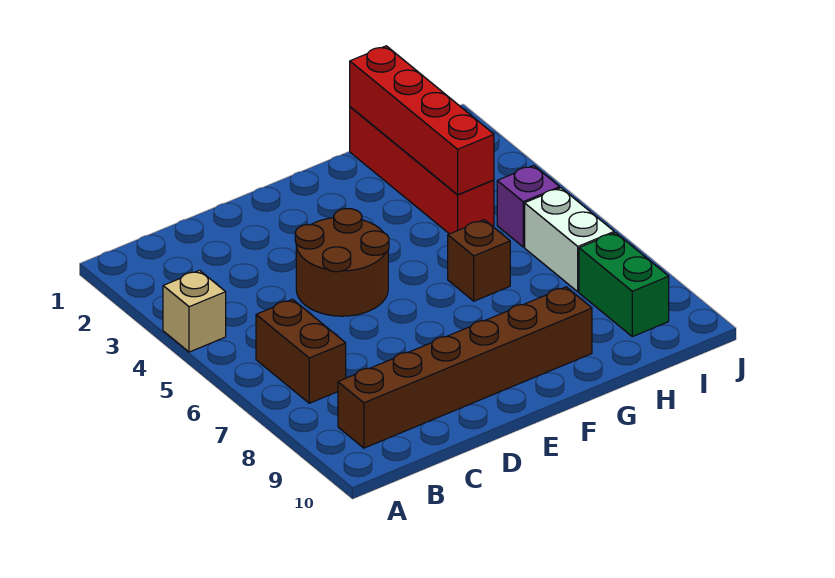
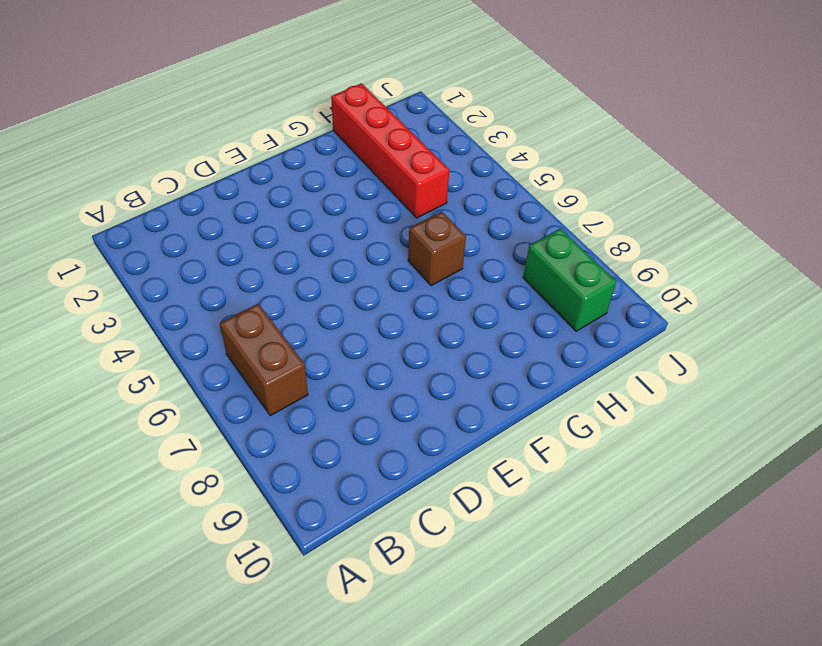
none -> tan 1x1 brick [163,270,226,352]
none -> brown 1x6 brick [338,287,592,448]

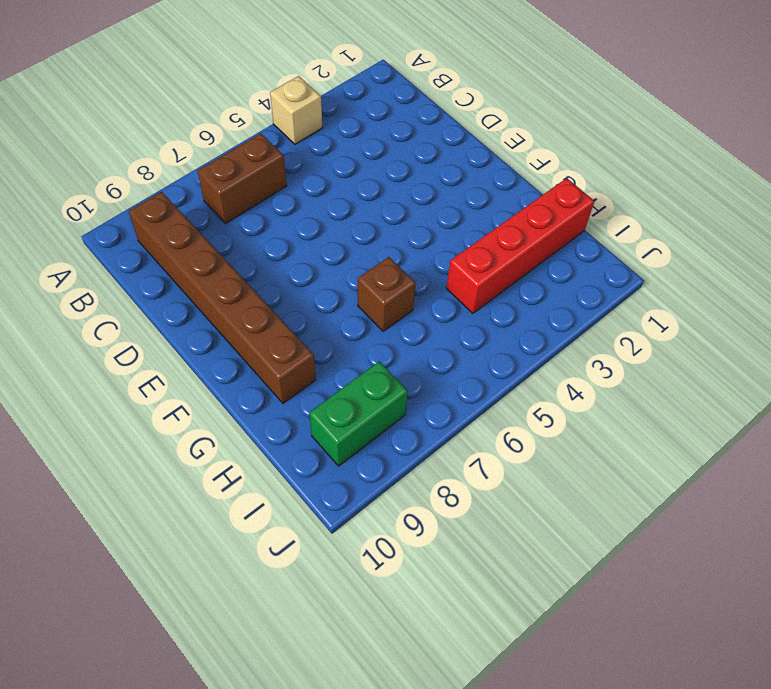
none -> brown 2x2 round brick [295,209,389,316]
none -> purple 1x1 brick [497,165,560,247]

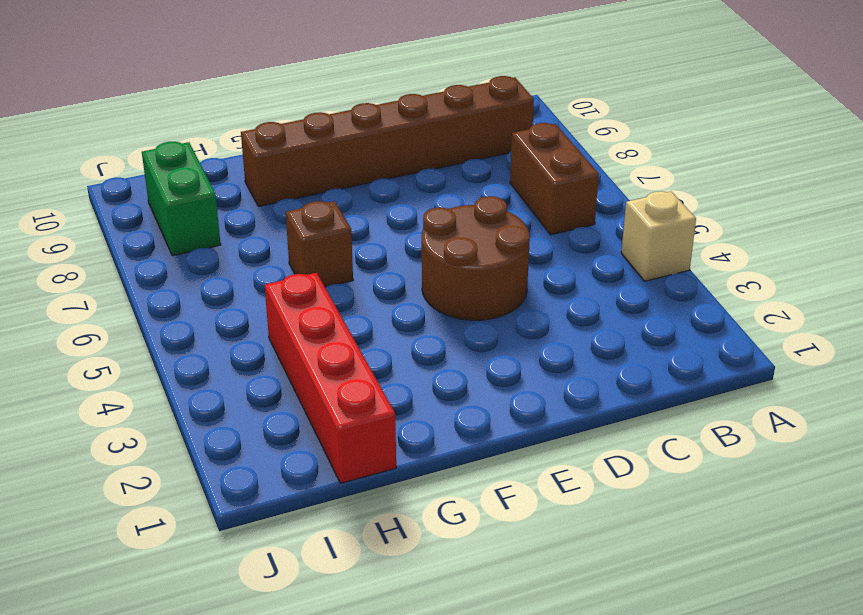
none -> purple 1x1 brick [497,165,560,247]
none -> white 1x2 brick [525,188,614,292]

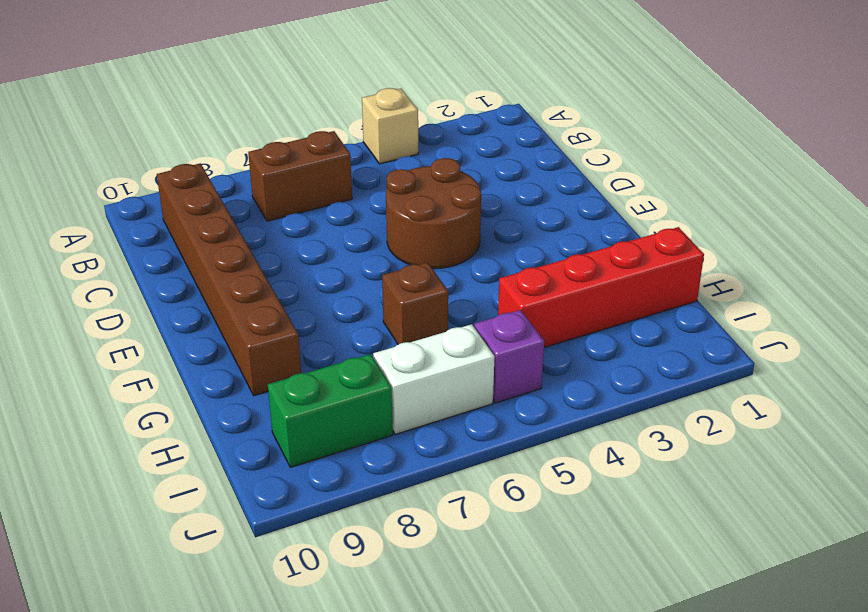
none -> red 1x4 brick [350,46,494,195]

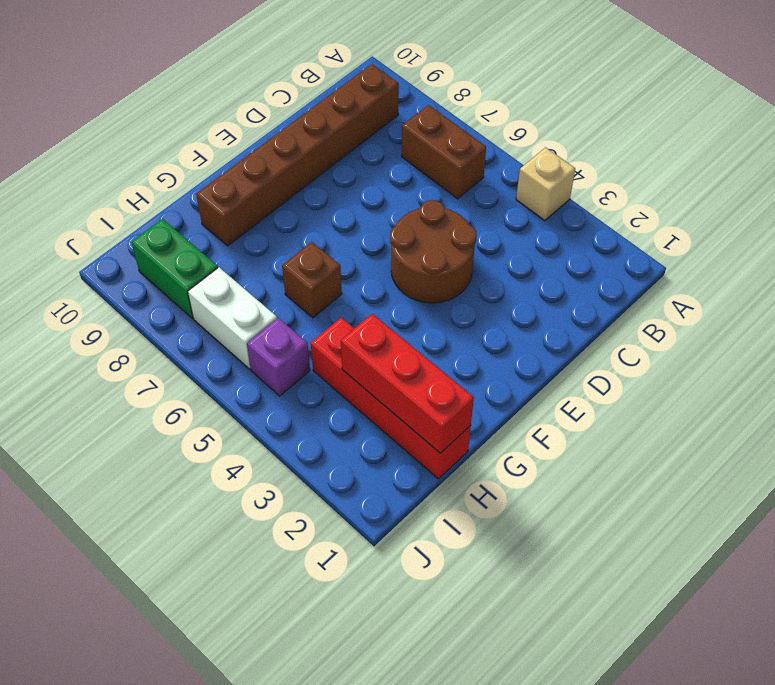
red 1x3 brick [341,314,474,453] -> red 1x4 brick [350,46,494,195]

